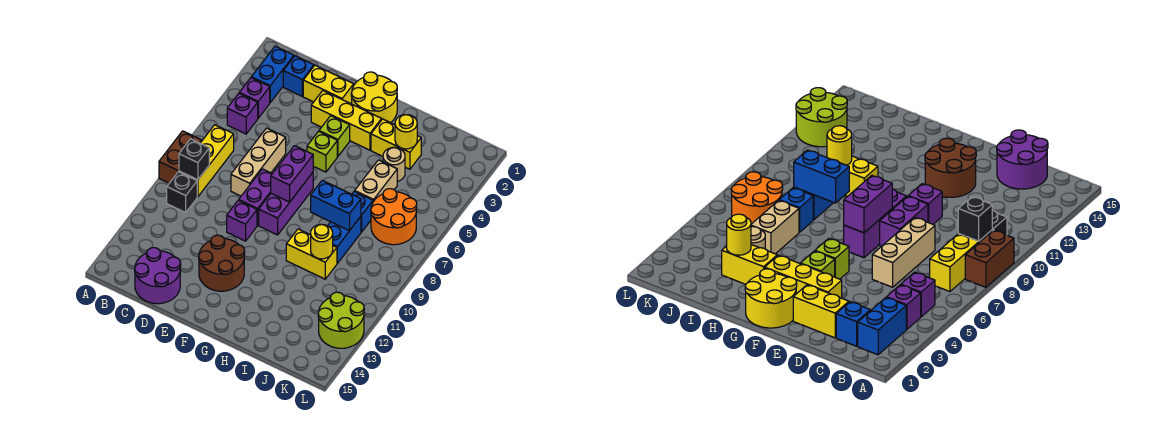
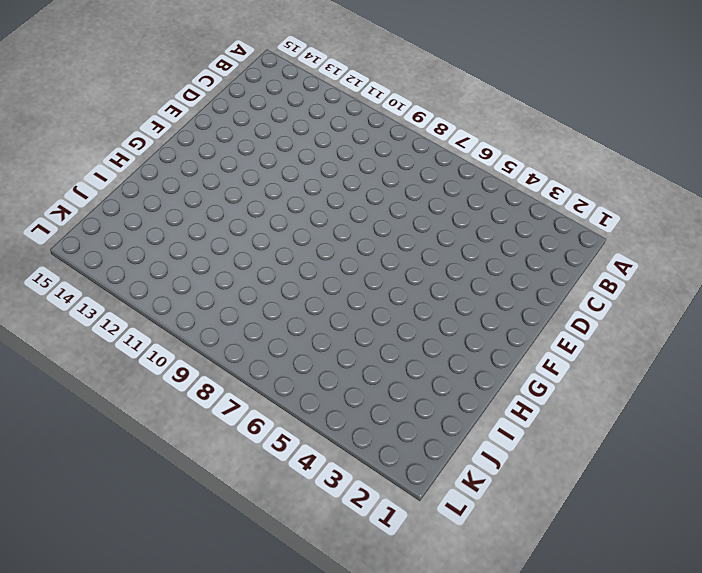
none -> brown 1x2 brick [159,131,202,183]
none -> blue 1x2 brick [251,46,294,102]
none -> purple 1x1 brick [239,78,270,118]
none -> purple 1x1 brick [227,94,258,134]

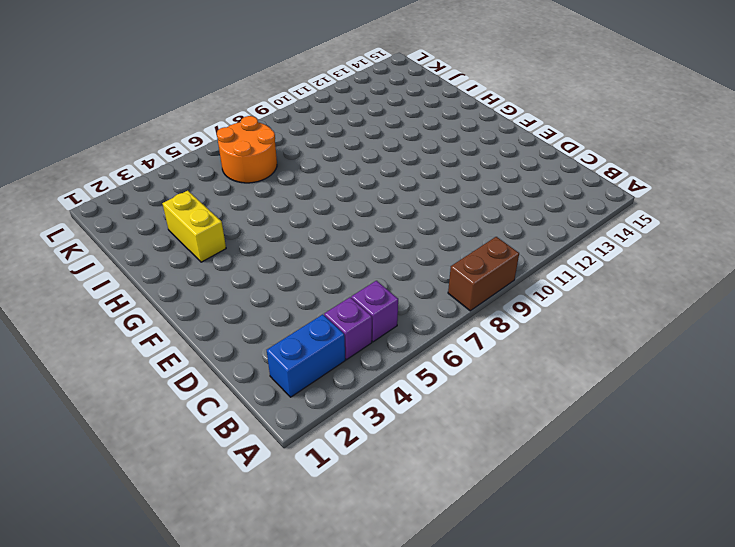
none -> yellow 1x3 brick [179,125,234,197]
none -> black 1x1 brick [167,172,197,212]
none -> blue 1x1 brick [283,56,314,96]
none -> purple 2x2 round brick [135,248,181,304]

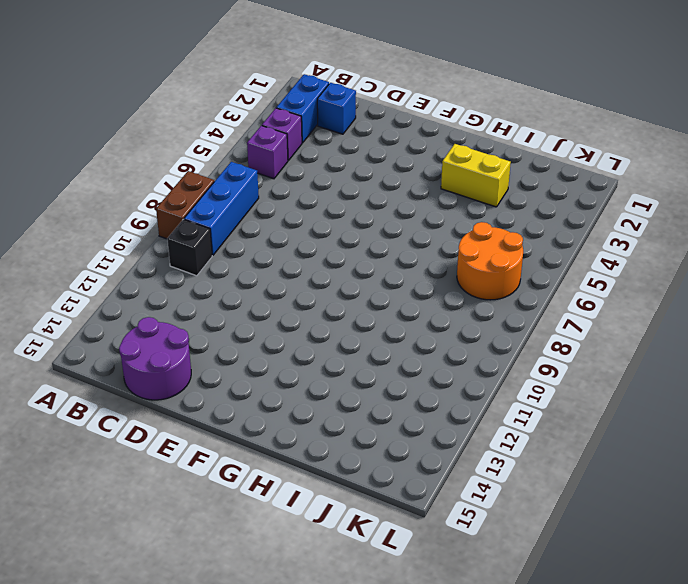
blue 1x3 brick [184,162,259,255] -> yellow 1x3 brick [179,125,234,197]
none -> yellow 1x2 brick [303,65,354,104]
none -> tan 1x3 brick [231,128,286,196]
none -> yellow 1x3 brick [311,91,382,150]
none -> purple 1x2 brick [239,169,272,225]

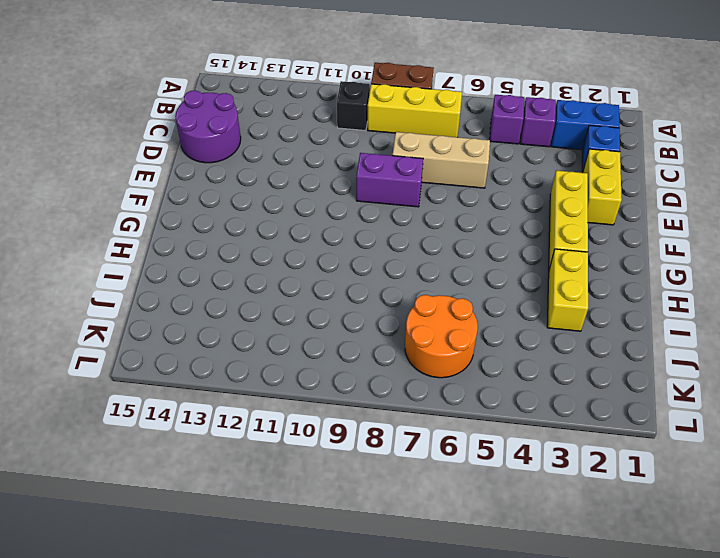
none -> purple 1x1 brick [227,200,257,241]
none -> brown 2x2 round brick [199,235,245,291]
none -> yellow 2x2 round brick [351,72,397,123]
none -> lime 1x1 brick [319,116,350,156]

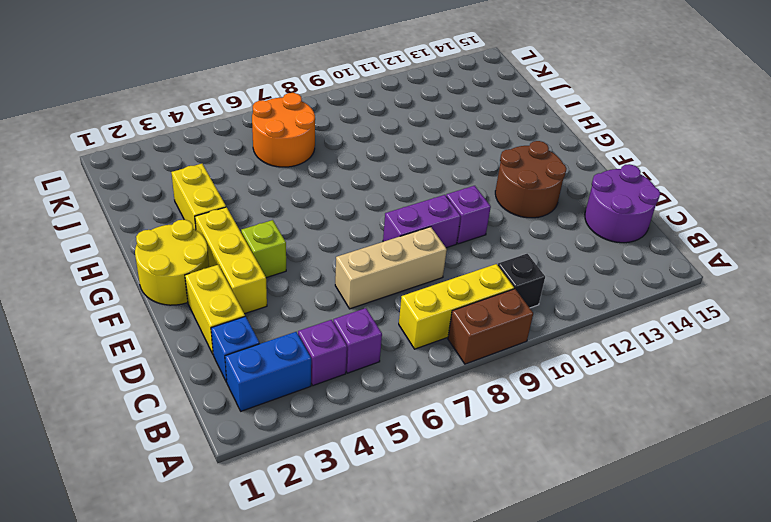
none -> lime 1x1 brick [307,131,337,172]
none -> purple 1x3 brick [259,173,313,235]
none -> yellow 1x2 brick [286,229,337,279]
none -> tan 1x1 round brick [383,147,405,181]

